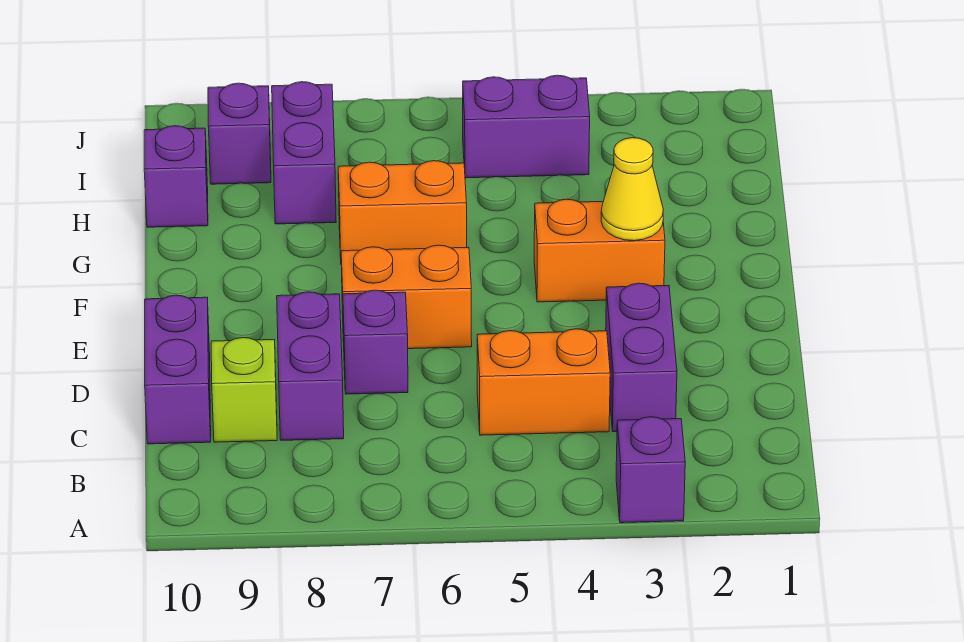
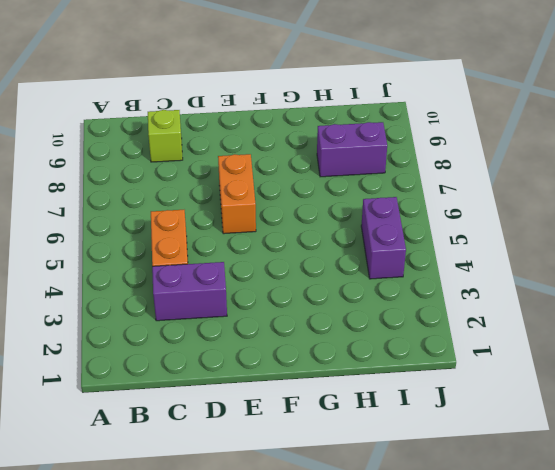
none -> purple 1x1 brick [616,417,685,523]
none -> purple 1x2 brick [277,292,344,440]
none -> purple 1x2 brick [145,295,211,444]

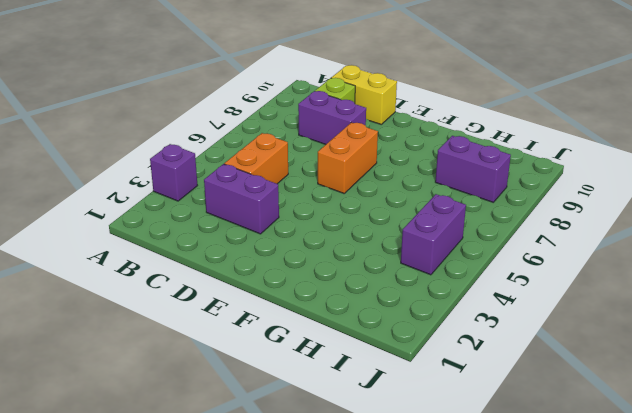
yellow 1x2 brick [332,65,397,124] -> purple 1x2 brick [145,295,211,444]
none -> purple 1x1 brick [343,290,408,394]
none -> orange 1x2 brick [534,199,665,302]
none -> orange 1x2 brick [338,161,467,257]

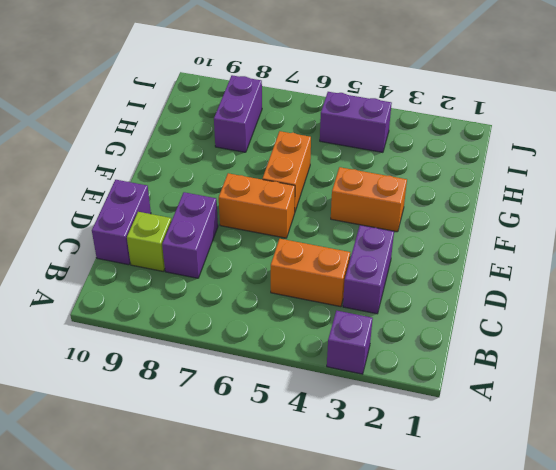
orange 1x2 brick [263,131,311,211] -> orange 1x2 brick turned to [338,161,467,257]
none -> purple 1x1 brick [343,290,408,394]
none -> purple 1x1 brick [144,126,208,227]
none -> purple 1x1 brick [208,83,271,184]

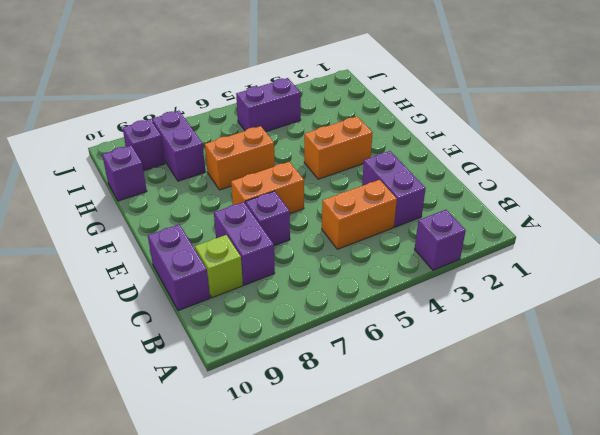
none -> yellow 1x1 cone [601,138,663,241]

